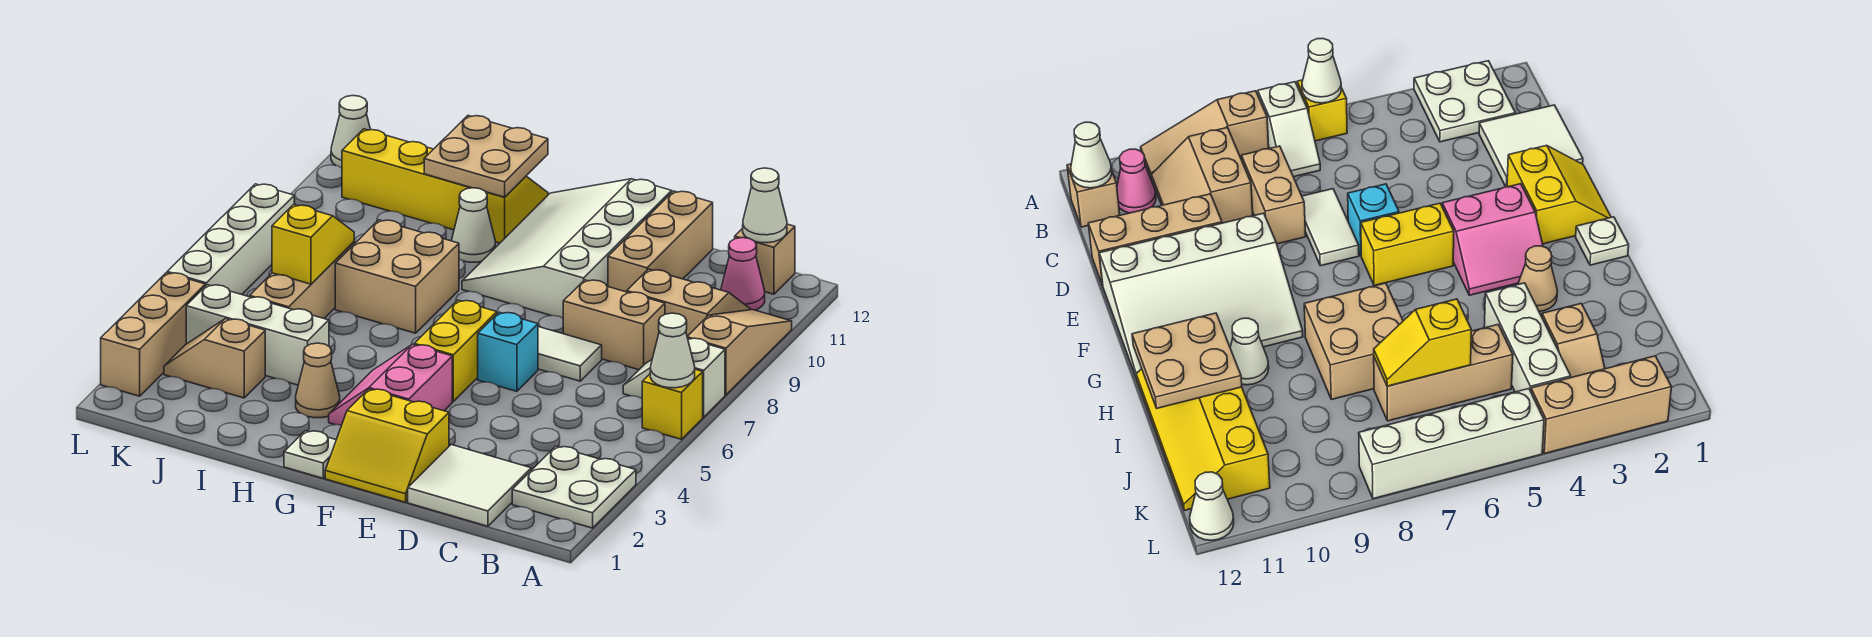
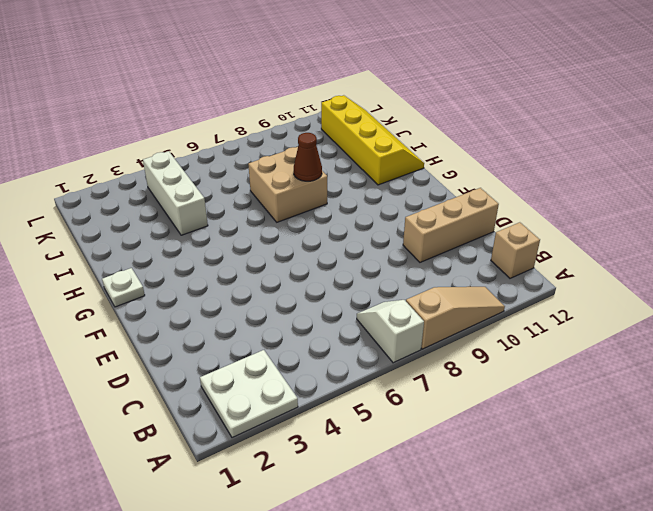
brown 1x1 cone [294,133,322,181] -> none
none -> yellow 1x1 brick [642,369,703,439]
none -> tan 2x2 slope [627,269,751,336]
none -> pink 1x1 cone [721,238,765,310]
none -> white 2x2 tile [408,445,531,526]

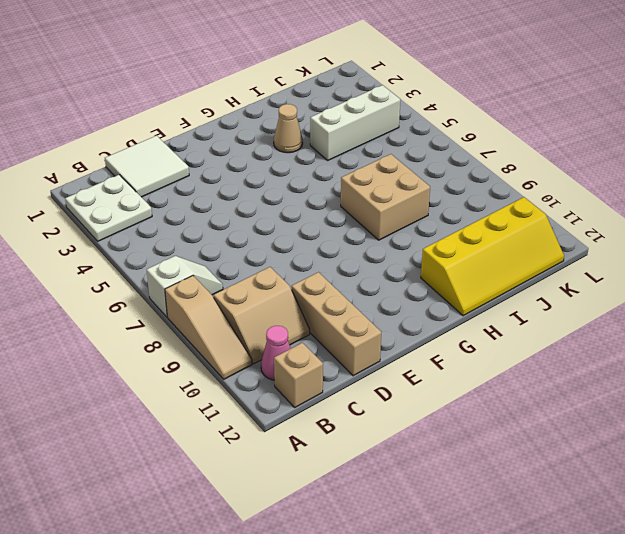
none -> yellow 1x1 brick [642,369,703,439]
none -> tan 1x2 brick [563,280,665,370]
none -> white 1x2 tile [538,327,602,381]
none -> yellow 2x2 slope [325,389,449,502]

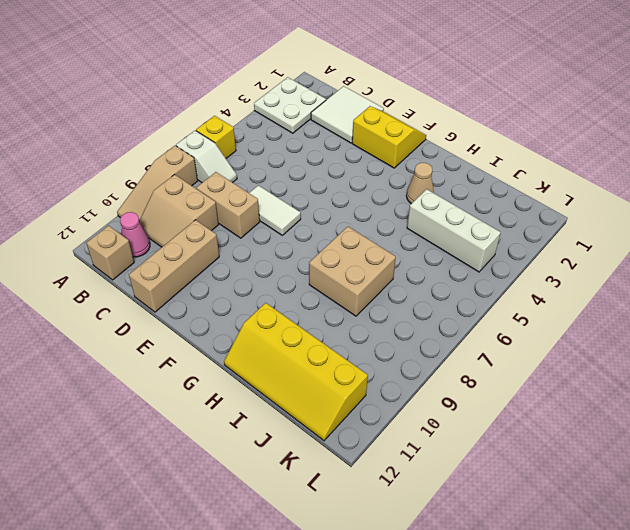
none -> cyan 1x1 brick [478,312,538,391]
none -> white 3x4 slope [462,179,672,318]
none -> pink 2x2 slope [329,344,452,425]
none -> yellow 1x2 brick [414,300,497,401]

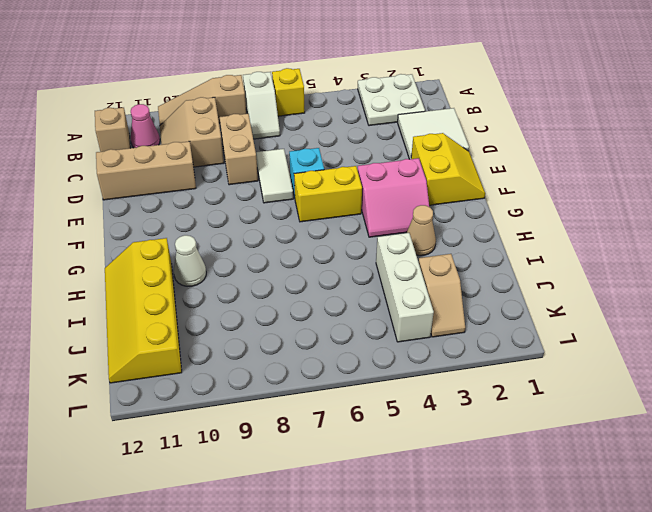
none -> white 3x4 slope [462,179,672,318]
none -> white 1x1 plate [284,431,336,478]
none -> tan 2x2 brick [335,220,459,333]
none -> tan 1x3 brick [250,242,354,318]

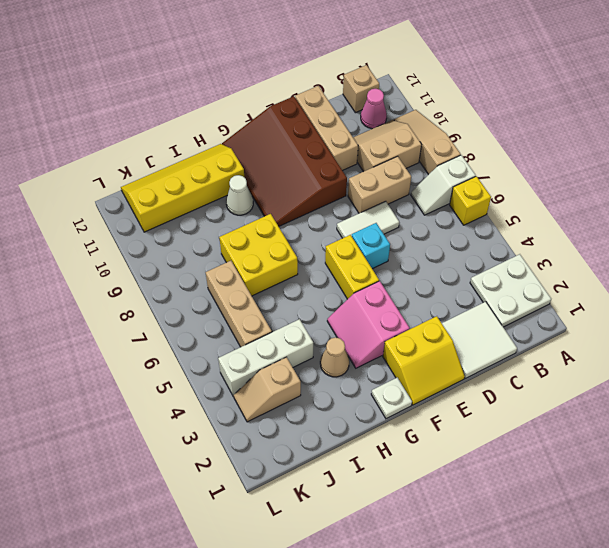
brown 3x4 slope [222,96,347,226] -> white 3x4 slope [462,179,672,318]
yellow 2x2 brick [219,214,298,296] -> tan 2x2 brick [335,220,459,333]
none -> tan 1x3 brick [101,273,205,396]
none -> white 1x4 brick [167,184,294,295]
none -> white 1x1 cone [331,96,370,168]
none -> white 1x1 cone [650,313,695,388]

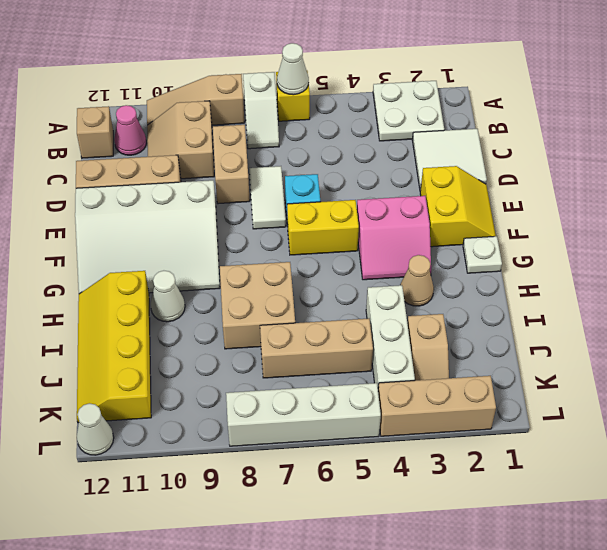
none -> white 1x1 cone [743,168,787,243]
none -> tan 2x2 plate [424,116,548,197]
none -> yellow 1x2 slope [272,204,354,284]

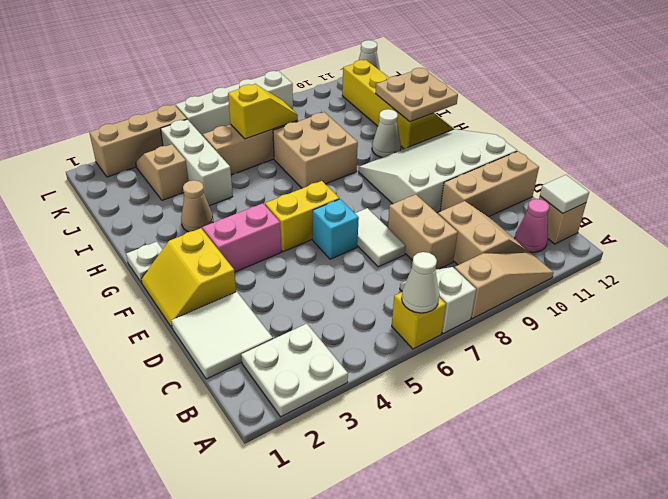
white 1x1 tile [540,175,589,214] -> white 1x1 cone [743,168,787,243]

